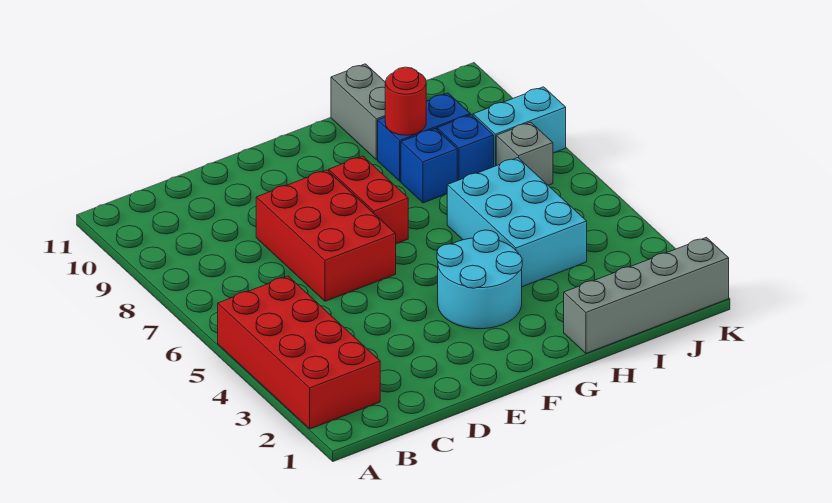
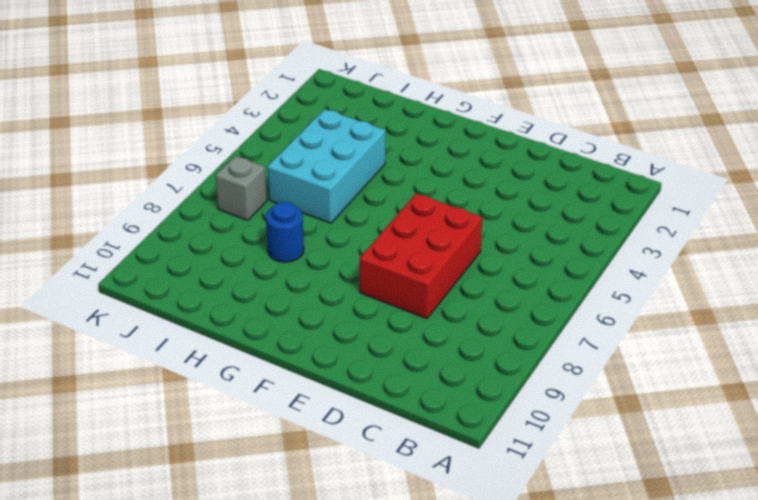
blue 1x1 round brick [266,202,304,262] -> blue 1x1 brick [401,129,457,203]
none -> red 2x4 brick [218,276,380,429]
none -> cyan 2x2 round brick [437,230,522,329]
none -> red 1x2 brick [329,156,408,244]

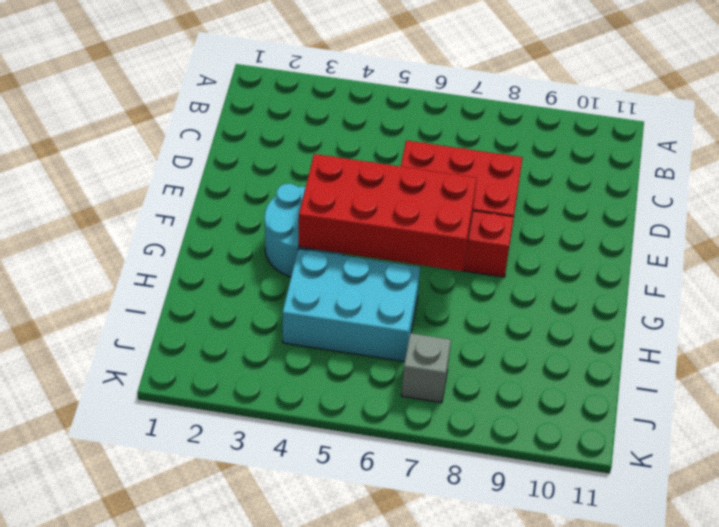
red 2x4 brick [299,154,477,271] -> red 2x4 brick moved to [218,276,380,429]
none -> grey 1x4 brick [564,238,729,353]
none -> blue 1x1 brick [401,129,457,203]
none -> blue 1x2 brick [378,93,470,181]

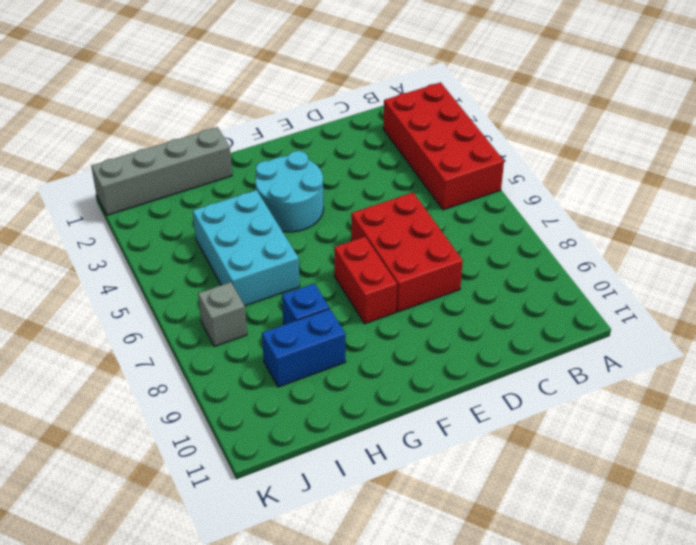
none -> grey 1x2 brick [331,64,385,160]
none -> blue 1x1 brick [437,115,494,181]
none -> cyan 1x2 brick [473,87,566,167]

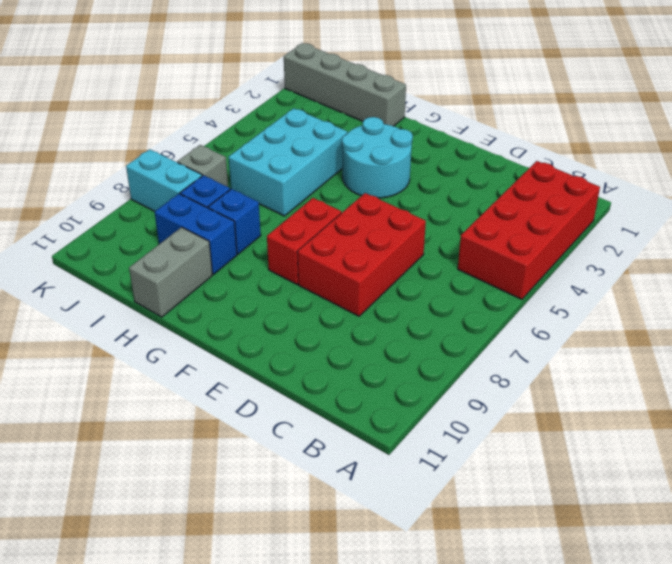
none -> red 1x1 round brick [385,67,426,135]

